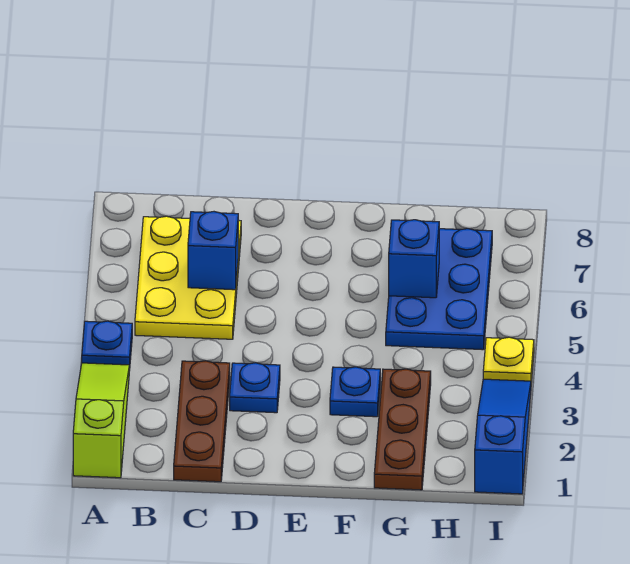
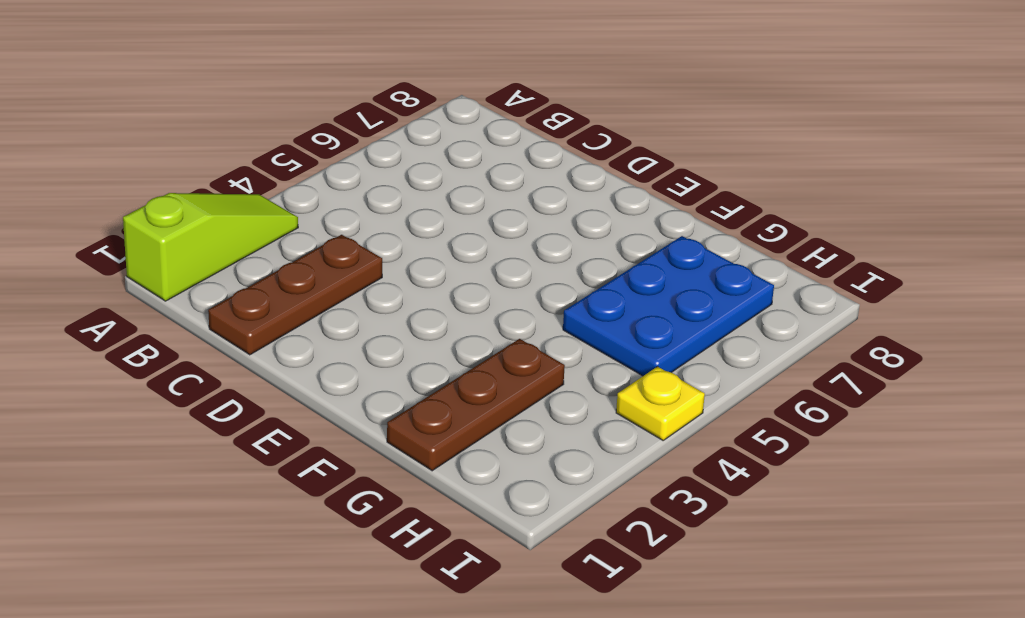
none -> blue 1x1 plate [82,321,132,371]
none -> yellow 2x3 plate [135,216,241,339]
none -> blue 1x1 plate [230,363,280,413]

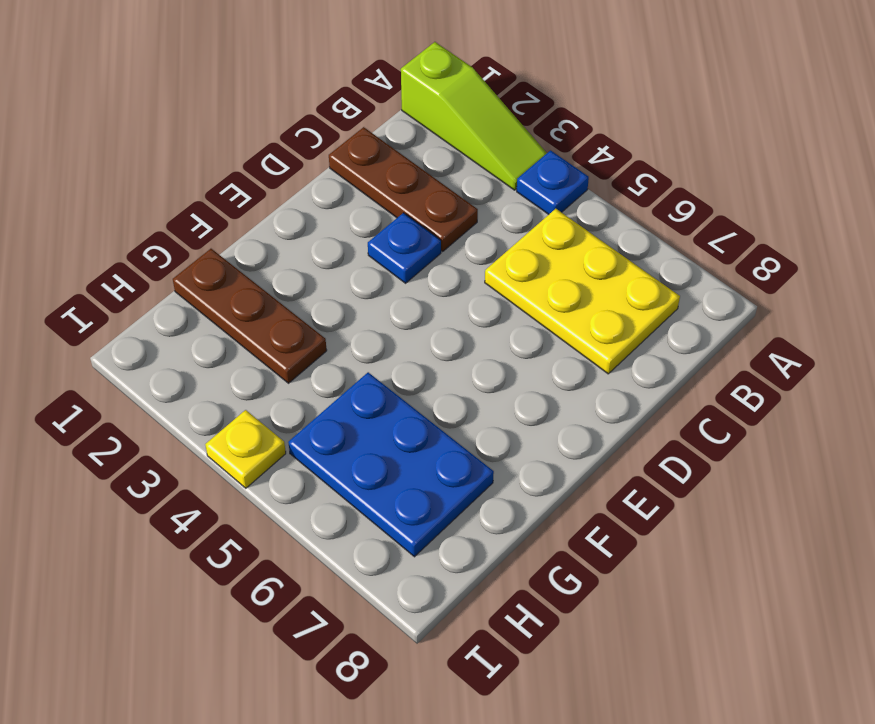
none -> blue 1x1 plate [330,367,380,417]
none -> blue 1x3 slope [475,379,531,494]
none -> blue 1x1 brick [188,212,238,290]

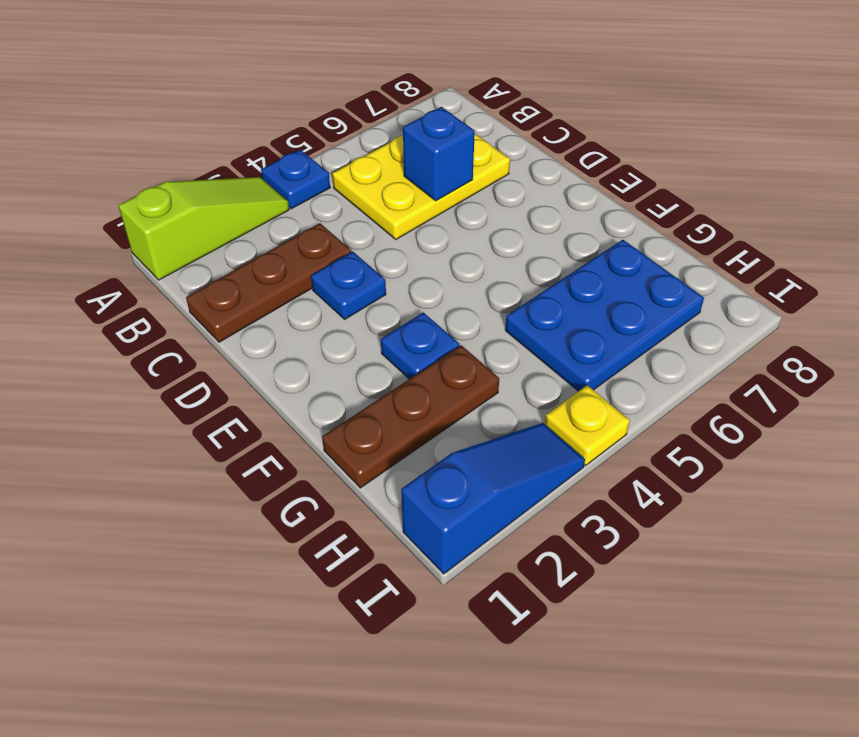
none -> blue 1x1 brick [389,220,439,298]

